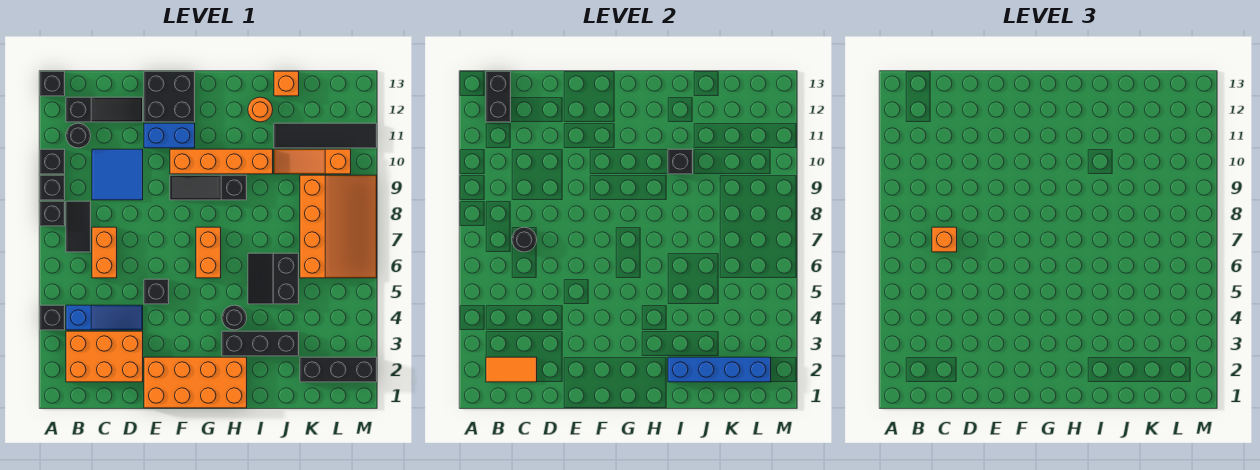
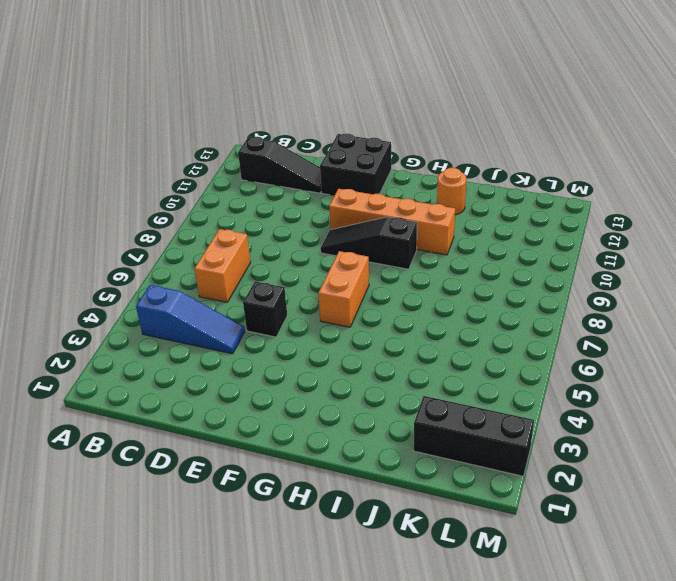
none -> black 1x1 brick [40,305,65,330]
none -> black 1x1 brick [40,201,65,226]
none -> black 1x1 brick [40,175,65,200]
none -> black 1x1 brick [40,149,65,174]

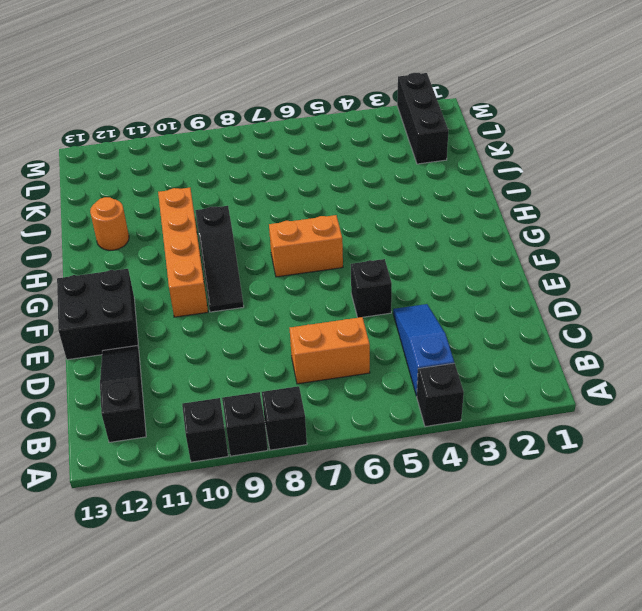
none -> black 1x1 brick [40,71,65,96]
none -> orange 2x3 brick [66,331,143,382]
none -> black 1x2 tile [66,201,91,252]
none -> black 1x1 round brick [66,123,91,148]

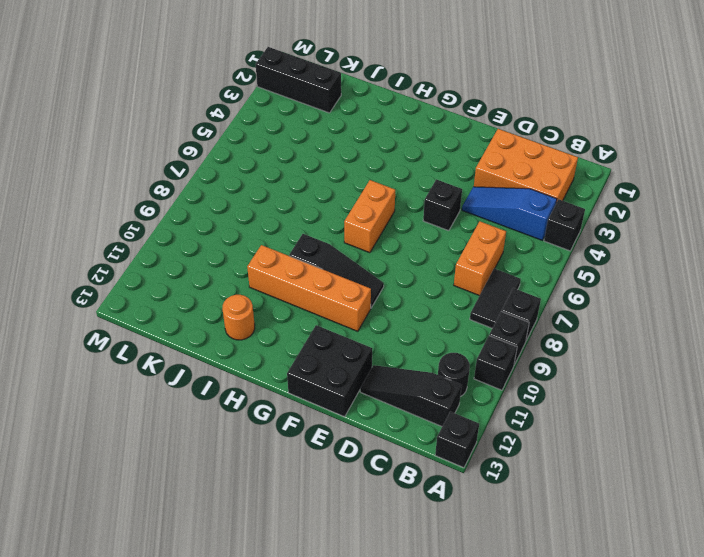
none -> blue 2x2 tile [92,149,143,200]
none -> orange 2x4 brick [144,357,247,408]
none -> blue 1x2 brick [144,123,195,148]
none -> black 1x3 brick [222,331,299,356]

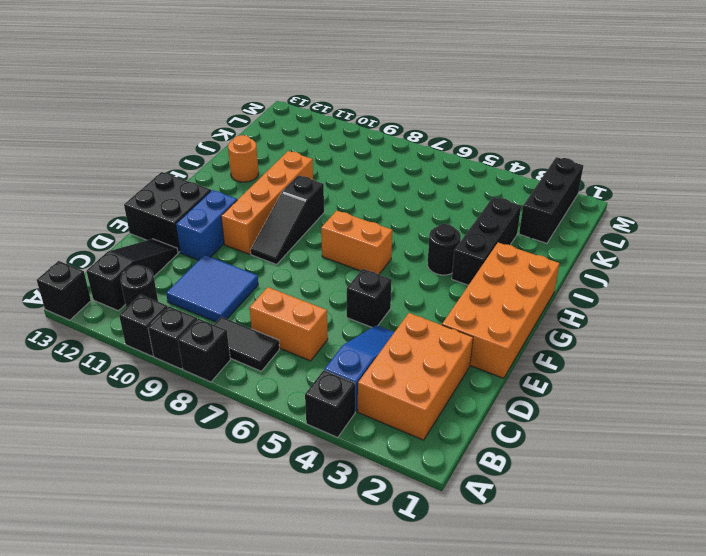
none -> black 2x2 slope [248,253,299,304]
none -> orange 1x3 slope [274,149,351,174]
none -> black 1x4 tile [274,123,377,148]
none -> orange 1x1 brick [274,71,299,96]

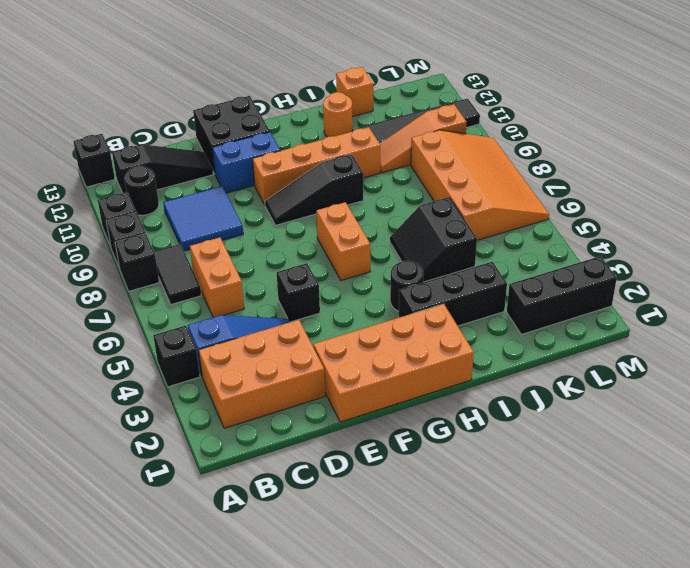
none -> orange 1x2 tile [486,357,537,382]
none -> black 1x2 brick [486,71,511,122]
none -> black 1x1 round brick [512,227,537,252]
none -> blue 1x4 brick [668,357,771,382]

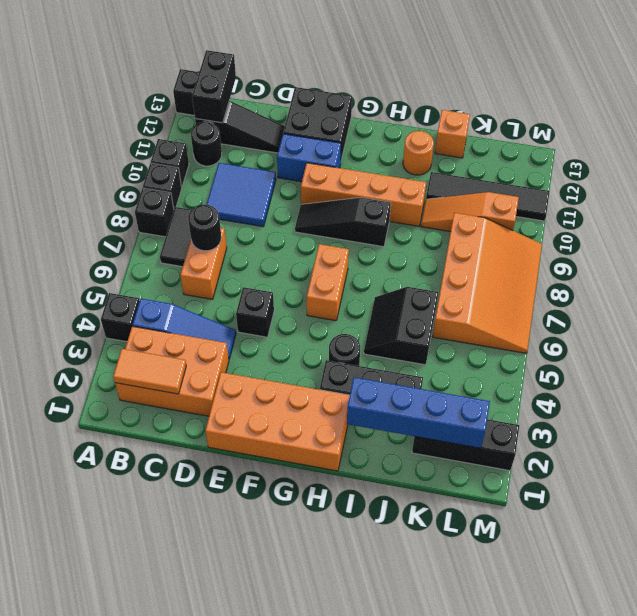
none -> black 1x1 brick [668,149,693,174]
none -> orange 1x1 brick [932,227,957,252]

